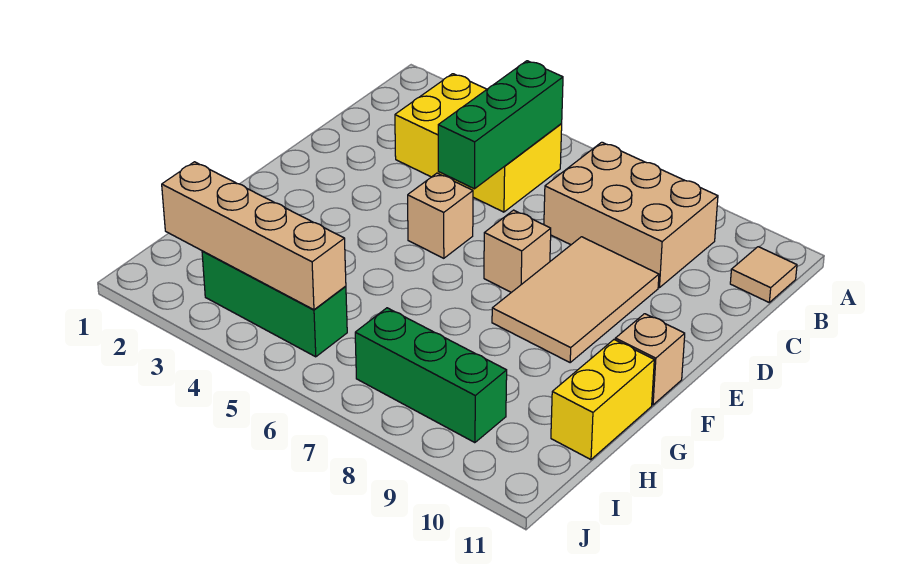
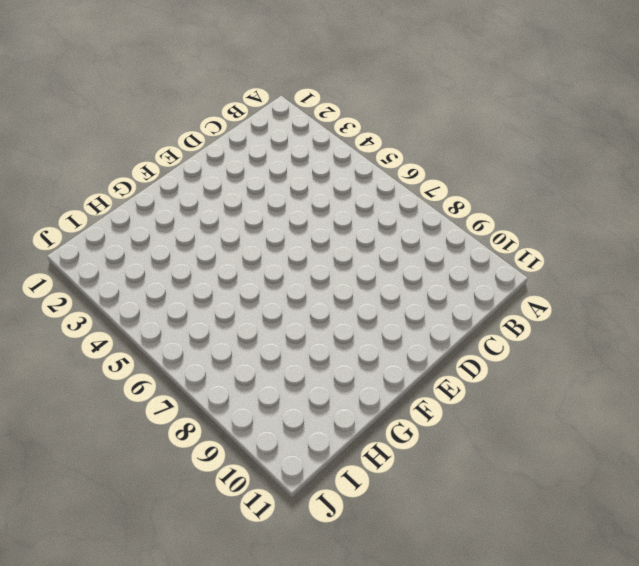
none -> yellow 2x3 brick [395,74,562,212]
none -> tan 2x3 brick [544,142,718,288]
none -> tan 1x1 tile [730,247,797,302]

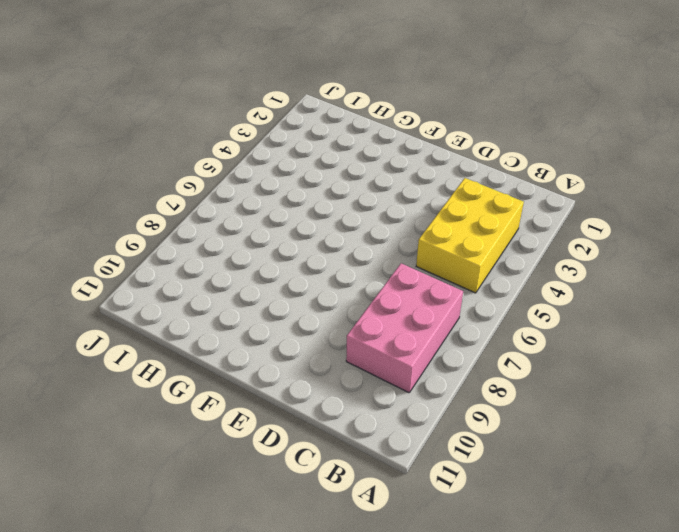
pink 2x3 brick [346,263,463,393] -> tan 2x3 brick [544,142,718,288]
none -> tan 1x1 tile [730,247,797,302]
none -> tan 2x3 tile [492,237,659,362]
none -> tan 1x1 brick [408,173,473,258]

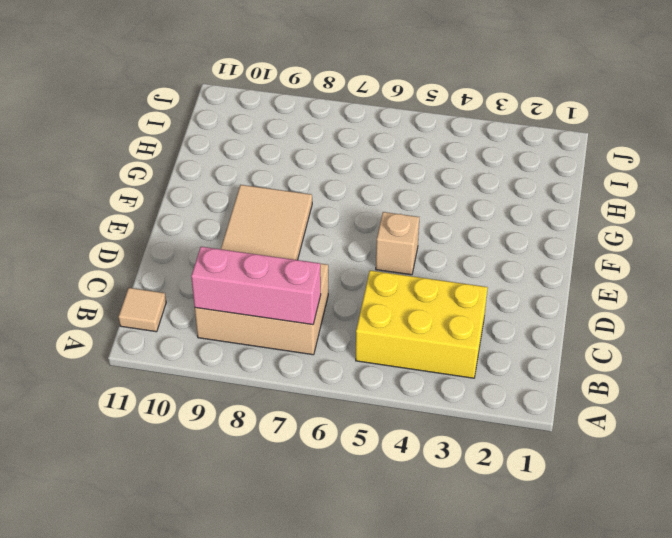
pink 1x3 brick [191,247,321,325] -> none
none -> tan 1x1 brick [484,210,551,292]
none -> tan 1x1 brick [615,314,685,405]
none -> yellow 1x2 brick [551,340,654,460]

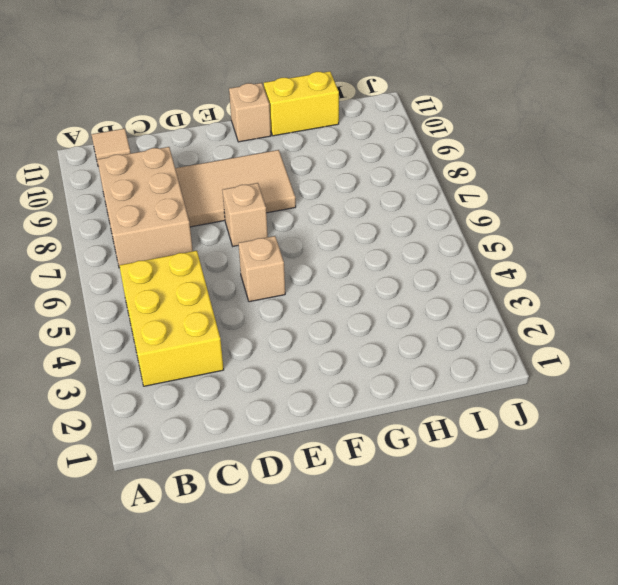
none -> green 1x3 brick [202,251,347,357]
none -> green 1x3 brick [355,308,507,443]
none -> green 1x3 brick [438,61,563,189]

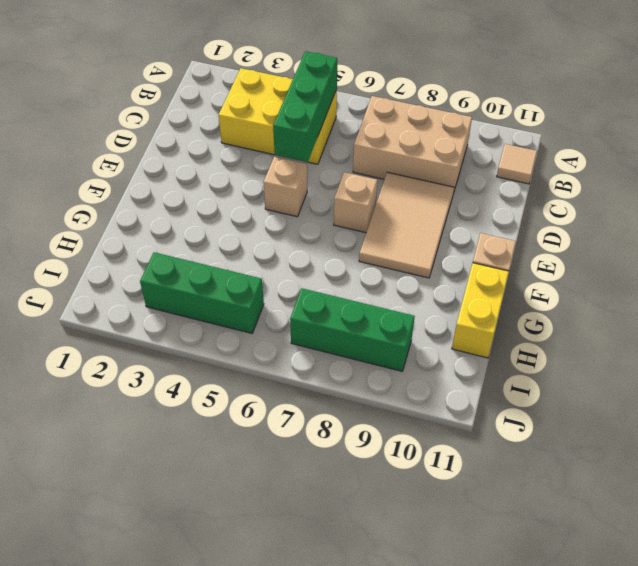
none -> tan 1x4 brick [162,162,346,310]

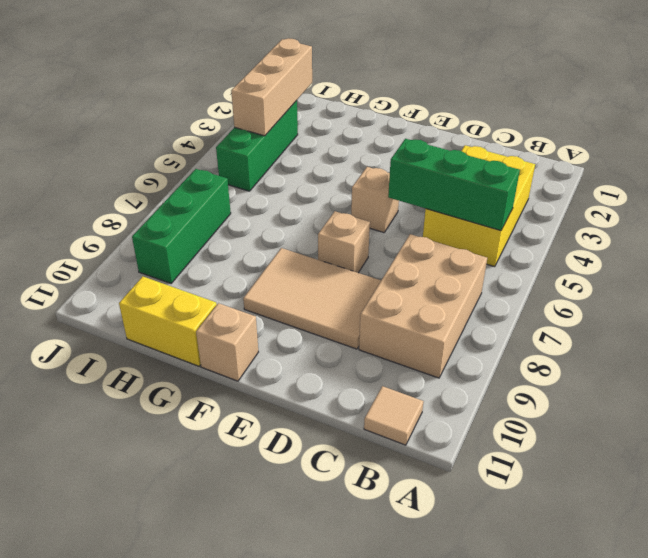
tan 1x3 brick [231,38,312,136] -> tan 1x4 brick [162,162,346,310]

